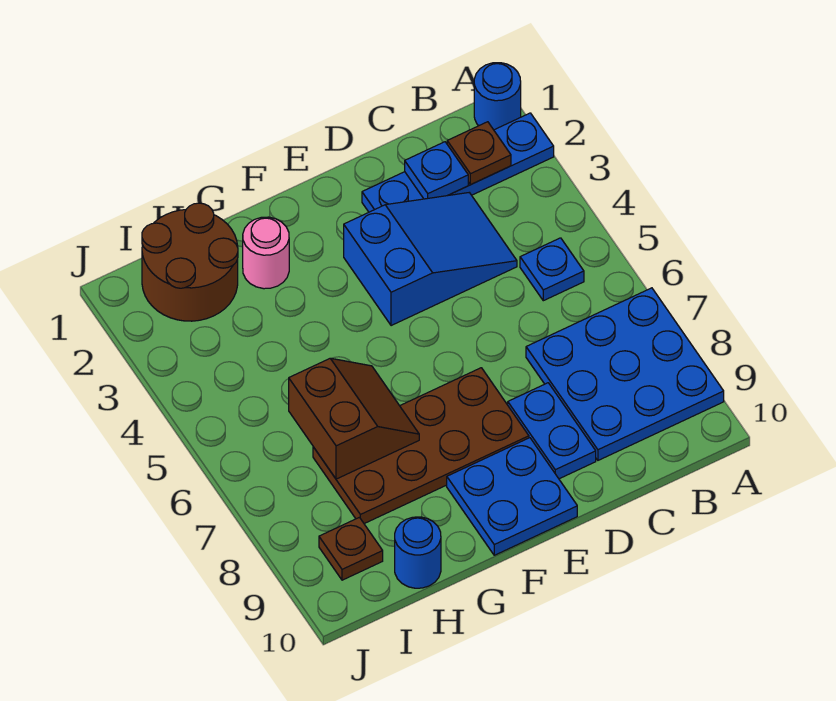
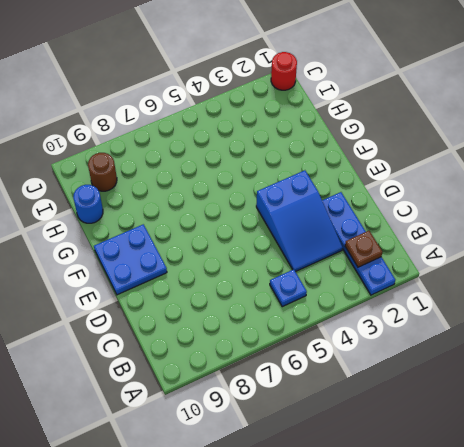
brown 1x1 round brick [88,153,117,191] -> brown 1x1 plate [319,517,383,580]
red 1x1 round brick [271,52,297,90] -> none
none -> blue 1x1 round brick [474,63,521,130]
none -> blue 3x3 plate [526,288,724,460]
none -> blue 1x2 plate [508,383,596,479]

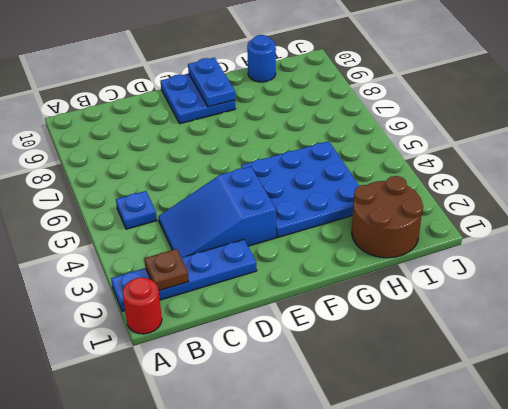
red 1x1 round brick [122,278,162,334] -> blue 1x1 round brick [474,63,521,130]
blue 3x3 plate [241,141,359,237] -> blue 3x3 plate moved to [526,288,724,460]
blue 1x2 plate [188,58,235,107] -> blue 1x2 plate moved to [508,383,596,479]
none -> brown 2x4 plate [313,368,529,524]
none -> pink 1x1 round brick [243,217,289,289]
none -> brown 1x1 plate [319,517,383,580]

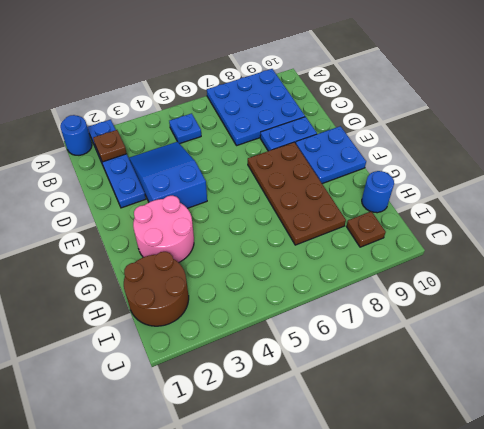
pink 2x2 round brick [133,196,194,263] -> pink 1x1 round brick [243,217,289,289]
none -> blue 1x1 plate [405,142,468,199]
none -> brown 2x2 slope [289,358,419,479]

